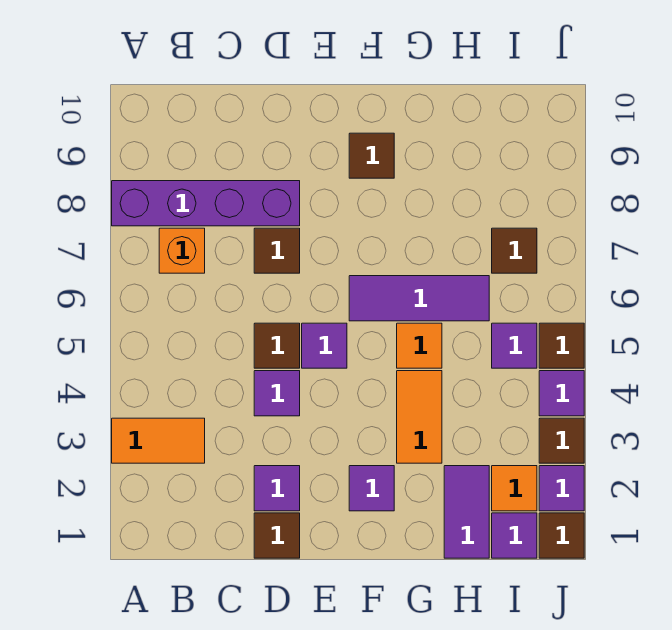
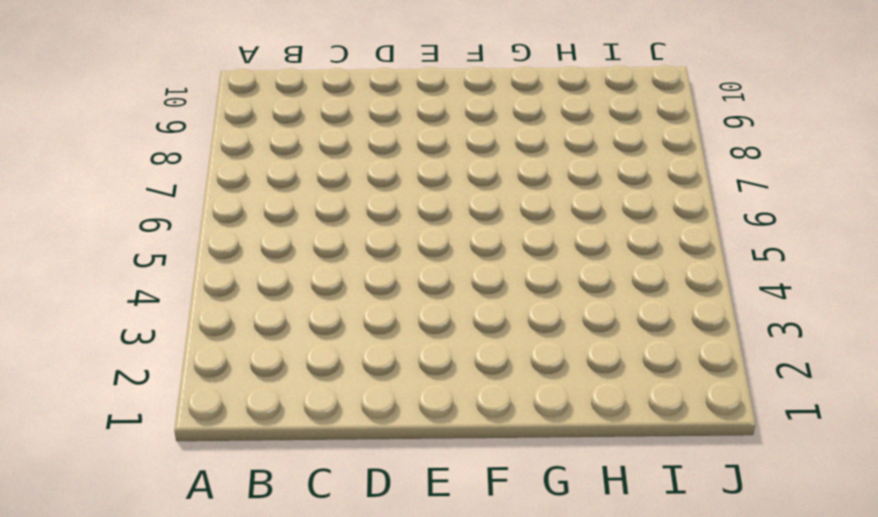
none -> orange 1x2 tile [112,418,205,463]
none -> purple 1x4 brick [112,181,300,226]
none -> orange 1x1 brick [159,228,205,273]

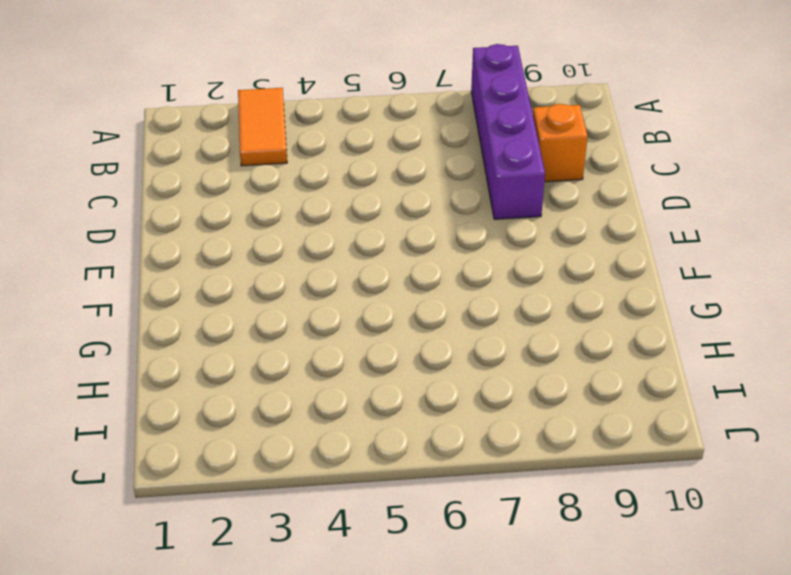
orange 1x1 brick [533,104,588,182] -> orange 1x1 brick moved to [159,228,205,273]
none -> brown 1x1 tile [254,513,300,558]
none -> purple 1x1 tile [254,466,300,511]
none -> purple 1x1 tile [254,371,300,416]

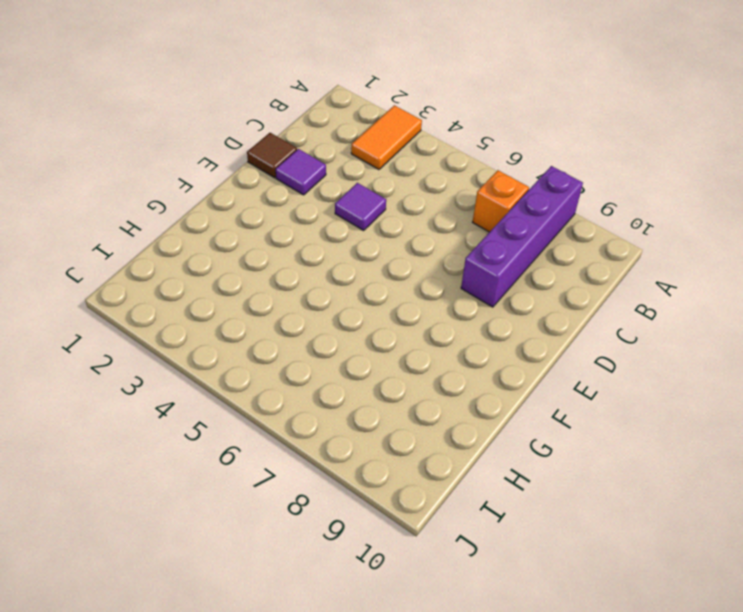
none -> brown 1x1 tile [254,323,300,368]
none -> brown 1x1 tile [254,228,300,273]
none -> purple 1x1 tile [302,323,347,368]

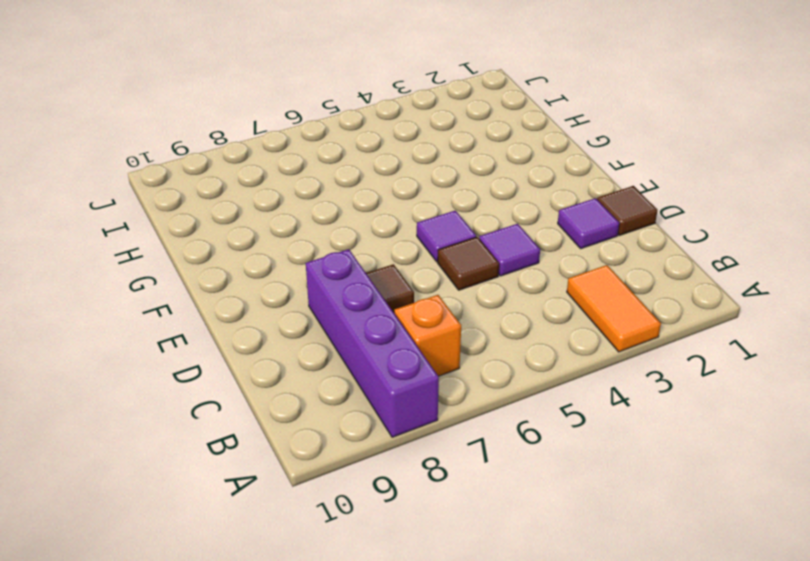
none -> purple 1x1 tile [349,466,394,511]
none -> purple 1x3 tile [349,276,489,321]
none -> brown 1x1 tile [349,133,394,178]

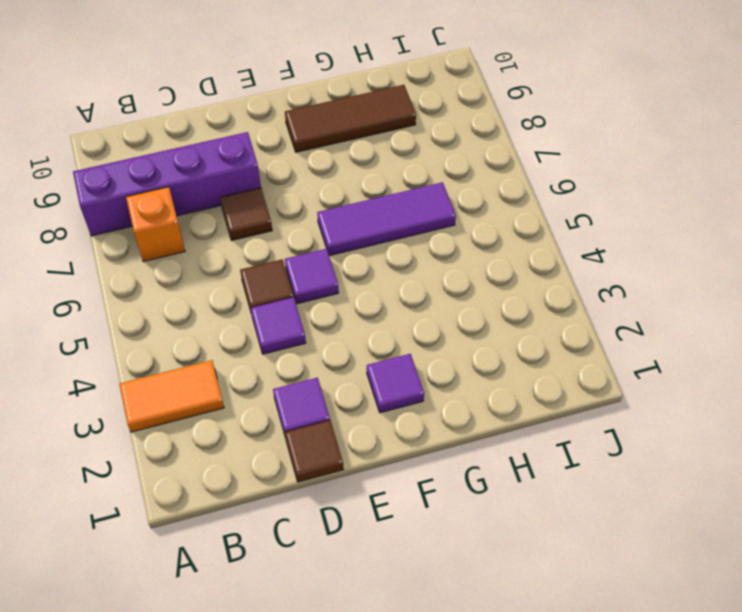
brown 1x3 tile [285,85,416,152] -> brown 1x1 tile [349,133,394,178]
none -> orange 1x2 tile [397,371,442,463]
none -> orange 1x1 tile [397,323,442,368]
none -> purple 1x2 tile [444,466,489,558]

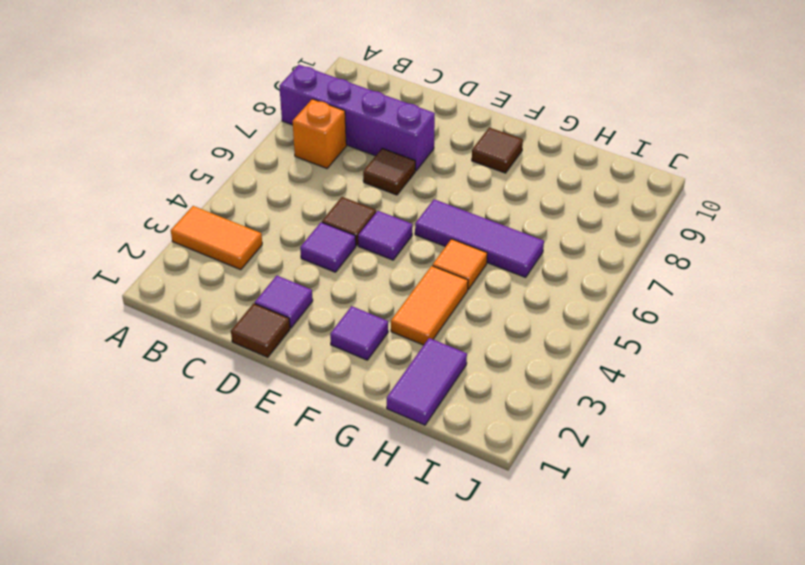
none -> purple 1x1 tile [492,513,537,558]
none -> orange 1x1 tile [492,466,537,511]
none -> purple 1x1 tile [492,323,537,368]

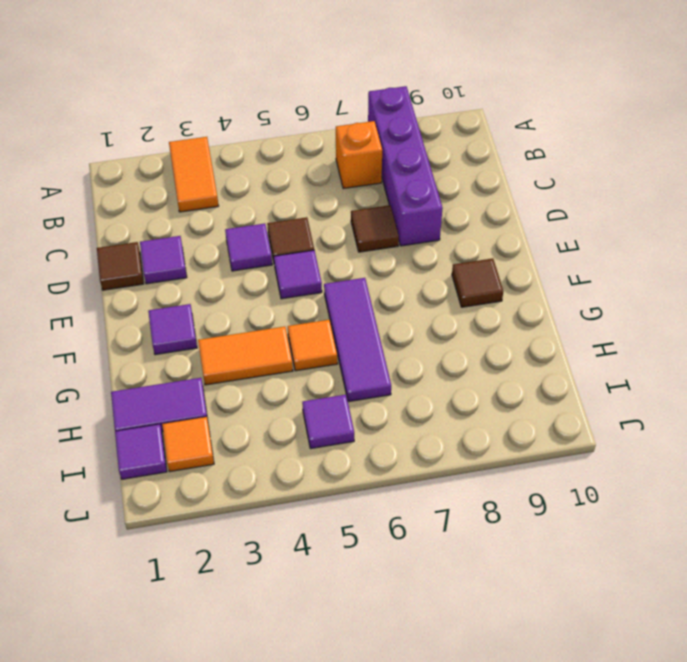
none -> brown 1x1 tile [492,228,537,273]
none -> brown 1x1 tile [539,513,584,558]
none -> purple 1x1 tile [539,466,584,511]

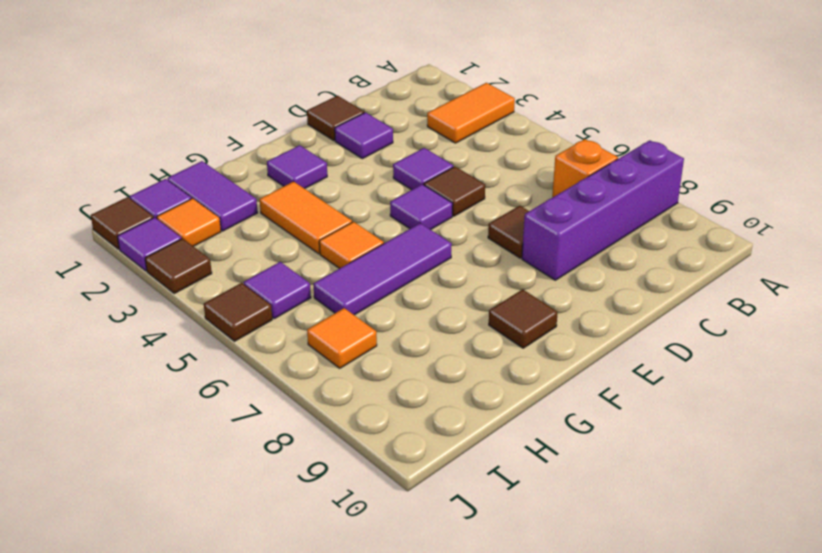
orange 1x1 tile [307,308,377,368] -> brown 1x1 tile [492,228,537,273]
none -> purple 1x1 tile [539,371,584,416]

